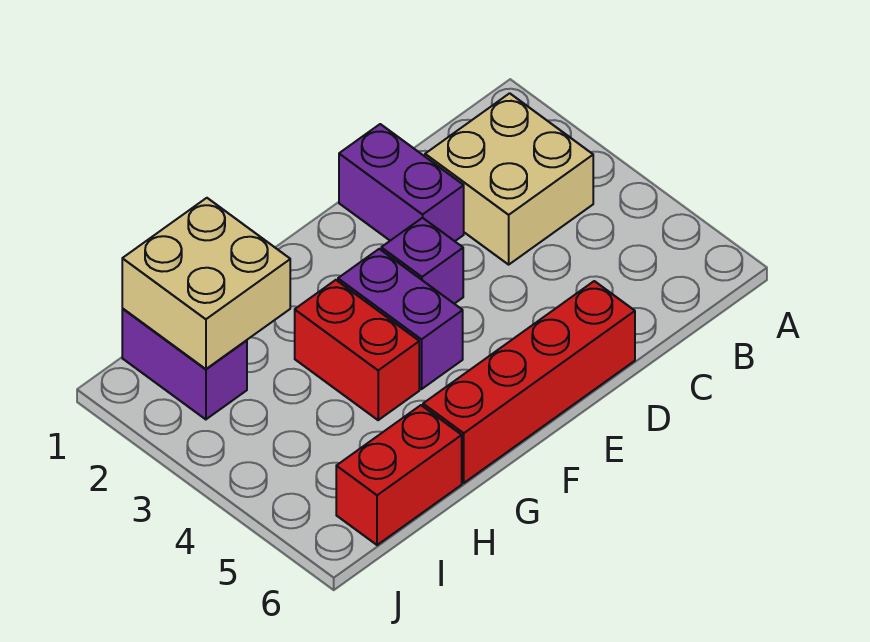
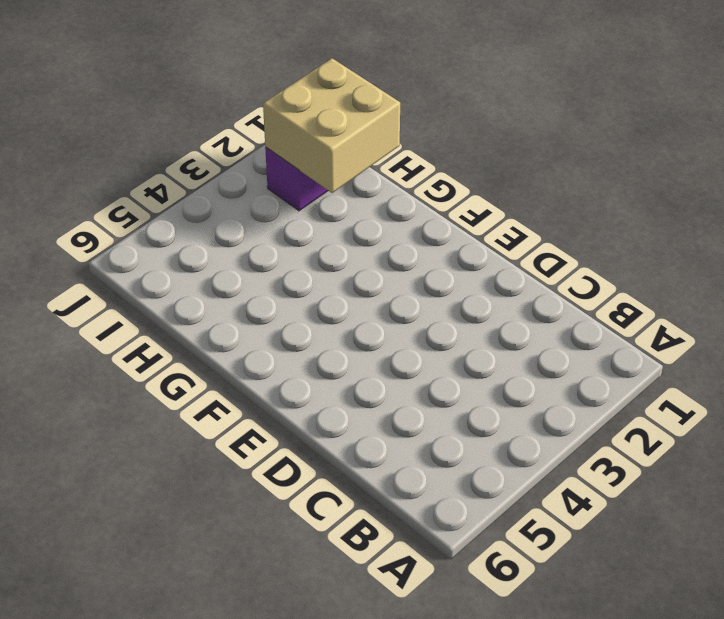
none -> tan 2x2 brick [425,93,593,265]
none -> purple 1x2 brick [339,124,464,241]

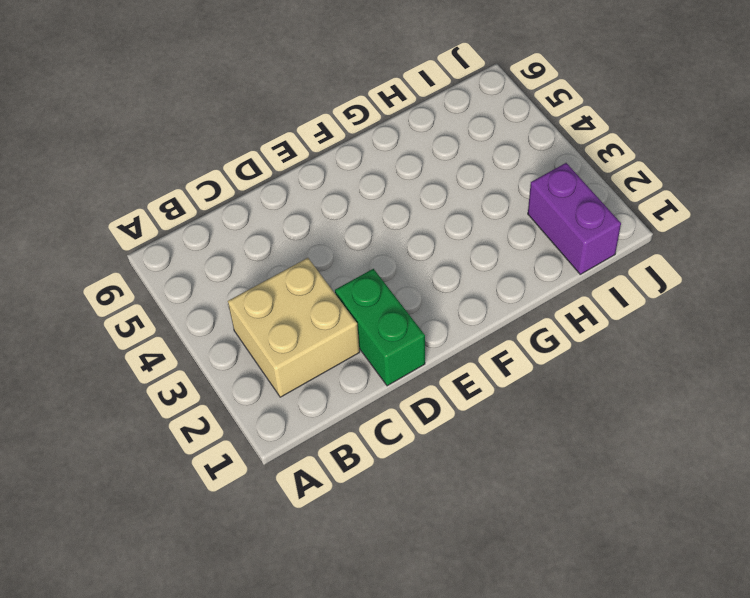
green 1x2 brick [335,269,425,386] -> purple 1x2 brick [339,124,464,241]
none -> red 1x4 brick [423,281,635,483]
none -> purple 1x1 brick [381,218,463,304]

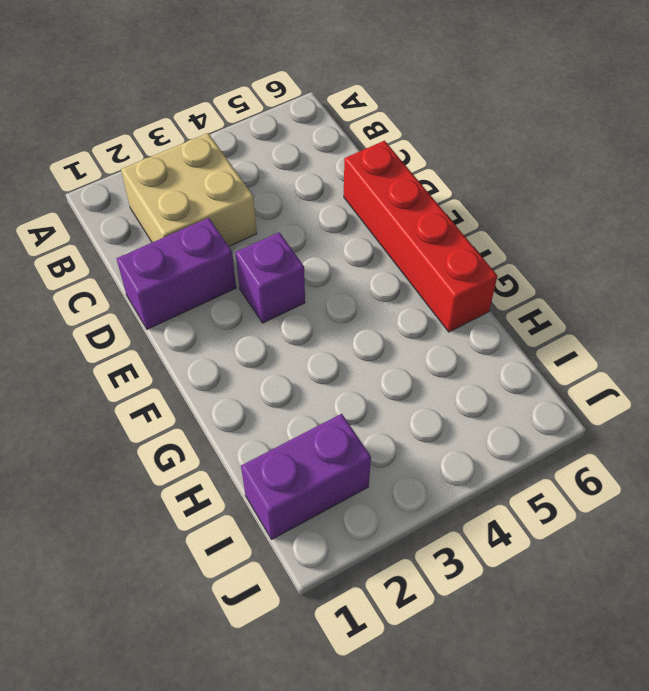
none -> purple 1x2 brick [338,249,463,389]
none -> red 1x2 brick [295,280,419,420]

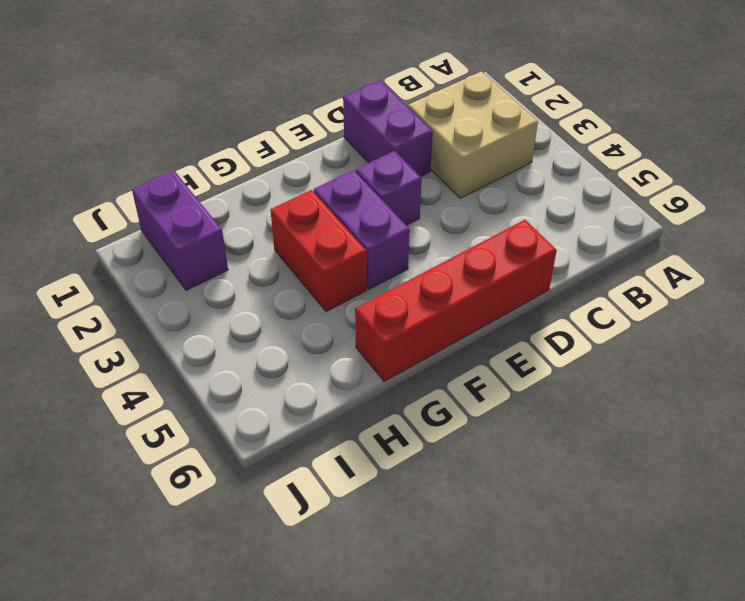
none -> red 1x2 brick [336,405,462,545]
none -> tan 2x2 brick [122,198,290,369]

